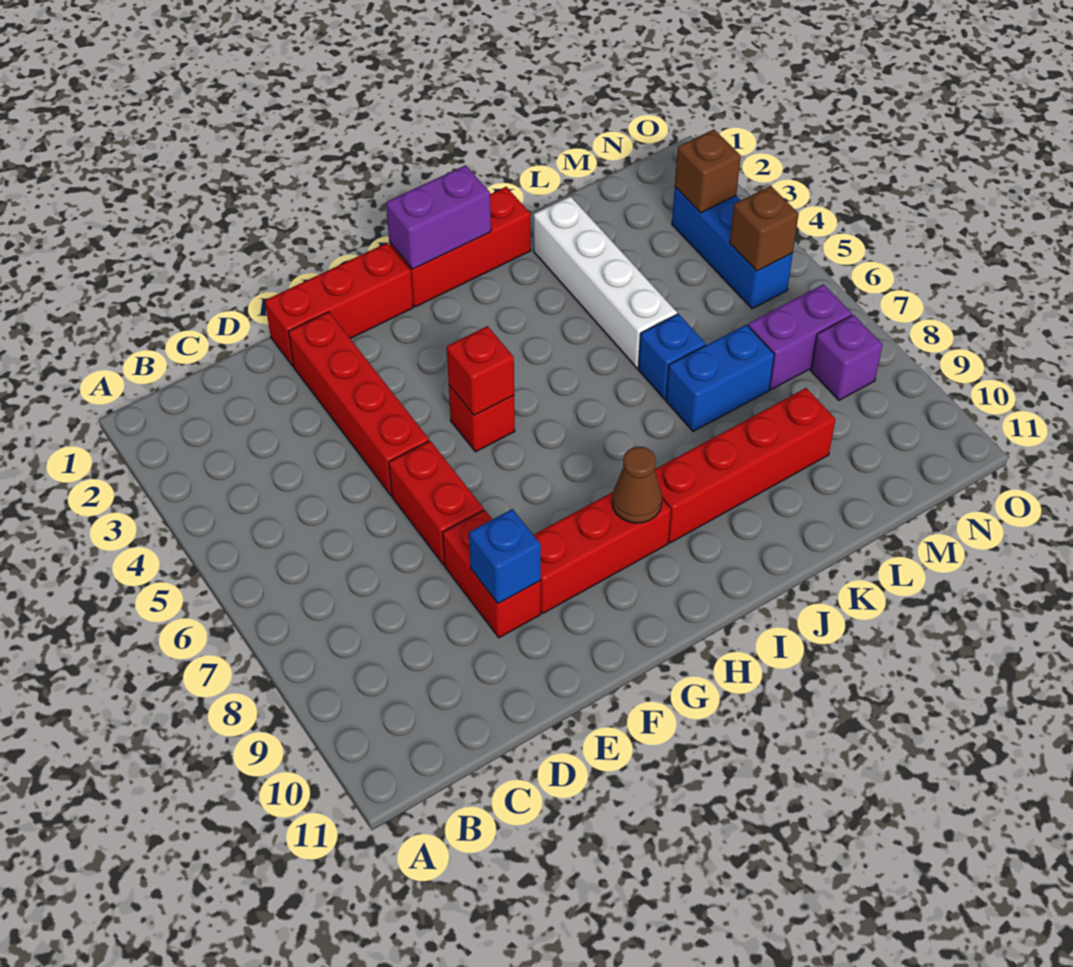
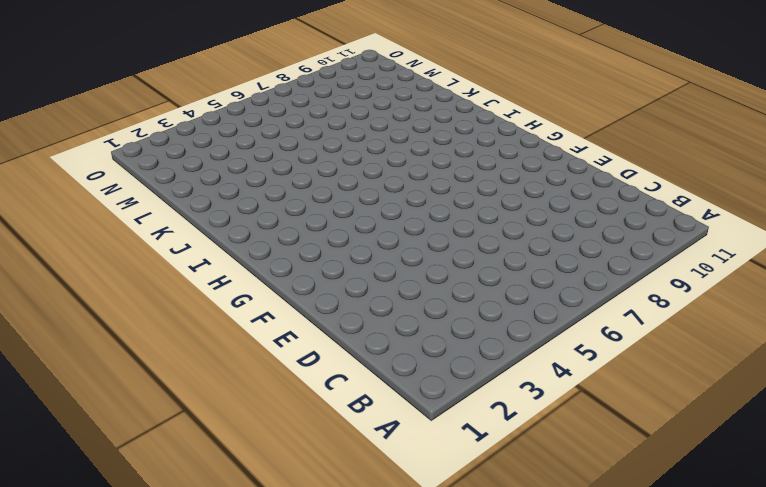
none -> red 1x3 brick [265,243,413,366]
none -> red 1x4 brick [289,312,429,495]
none -> red 1x2 brick [389,441,484,565]

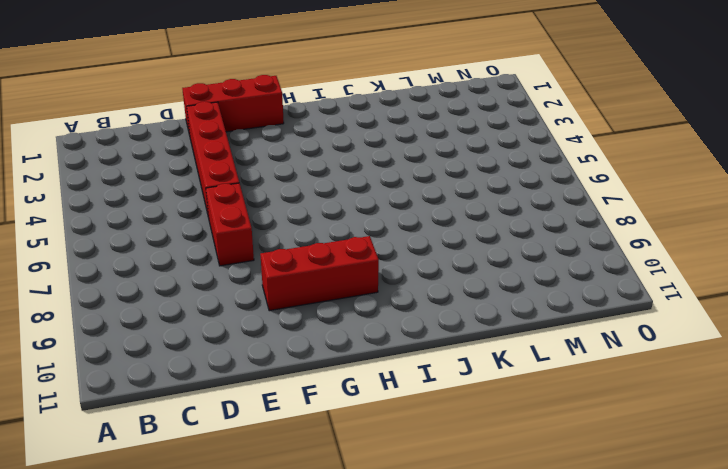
none -> red 1x2 brick [443,510,541,638]
none -> red 1x1 brick [449,385,515,452]
none -> red 1x3 brick [389,187,531,307]

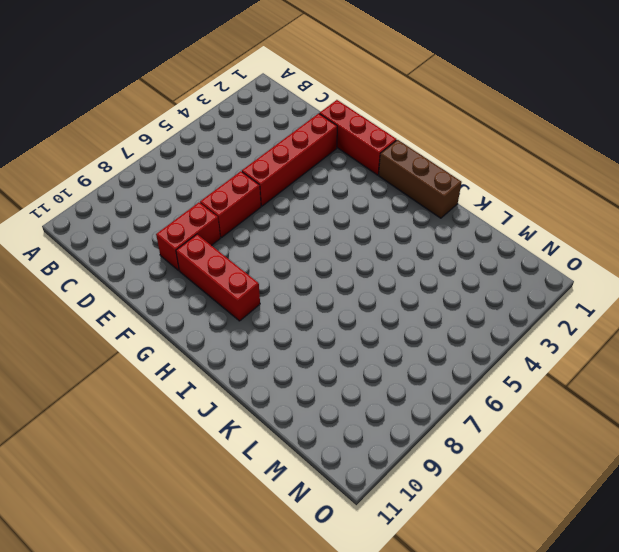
brown 1x3 brick [379,140,462,218] -> red 1x3 brick [389,187,531,307]
none -> red 1x1 brick [449,385,515,452]
none -> red 1x4 brick [655,388,836,543]
none -> white 1x4 brick [534,196,677,368]

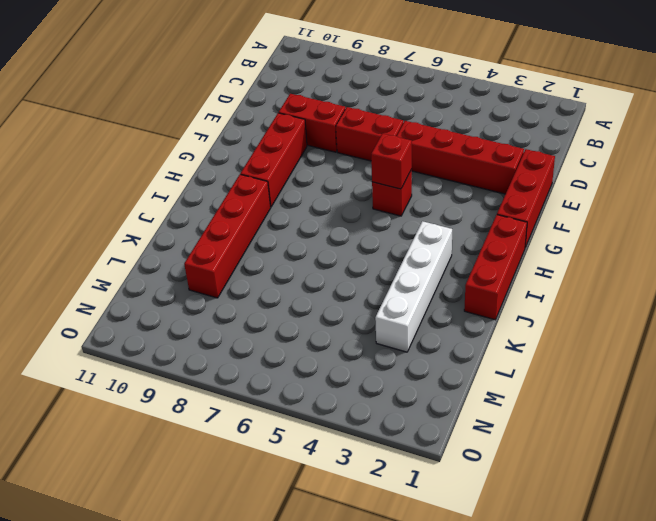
white 1x4 brick [375,221,452,352] -> white 1x4 brick turned to [534,196,677,368]
none -> blue 1x1 brick [638,314,706,399]
none -> blue 1x2 brick [666,324,774,431]
none -> purple 1x2 brick [748,284,852,390]

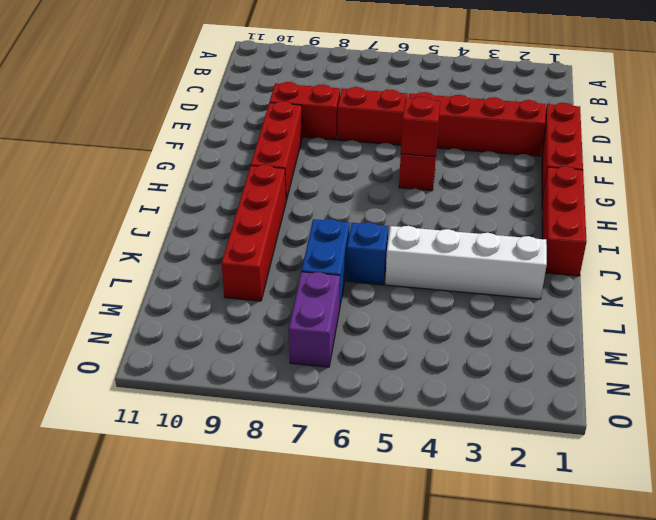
none -> blue 1x3 brick [672,187,793,309]
none -> purple 1x1 brick [811,315,883,400]
none -> blue 1x1 brick [469,509,541,604]

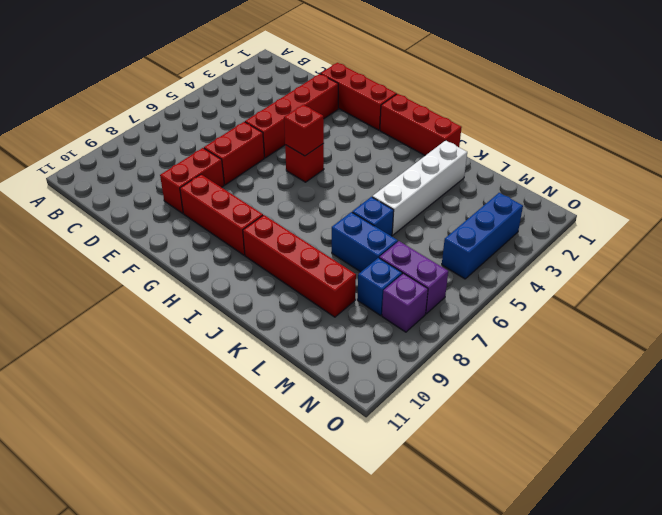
blue 1x1 brick [357,258,402,315] -> blue 1x1 brick moved to [469,509,541,604]
none -> purple 1x2 brick [386,165,491,269]
none -> brown 1x1 cone [612,447,662,523]
none -> brown 1x1 brick [675,129,741,213]

